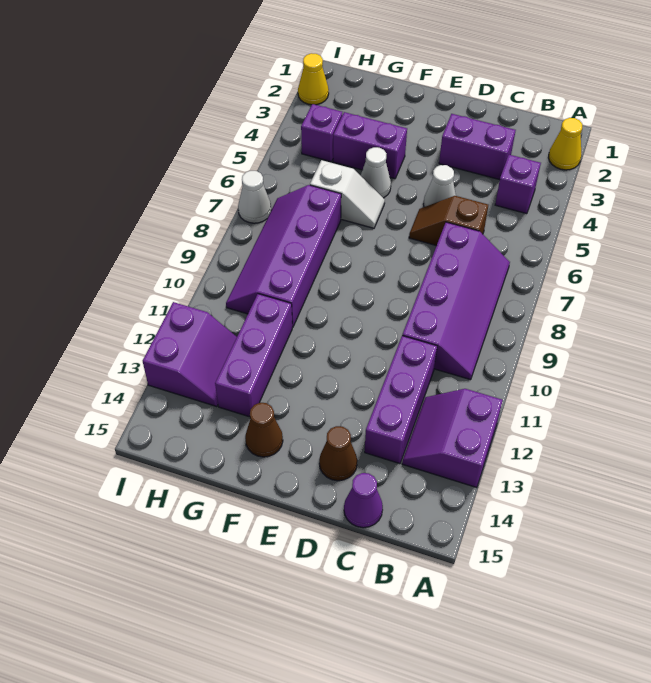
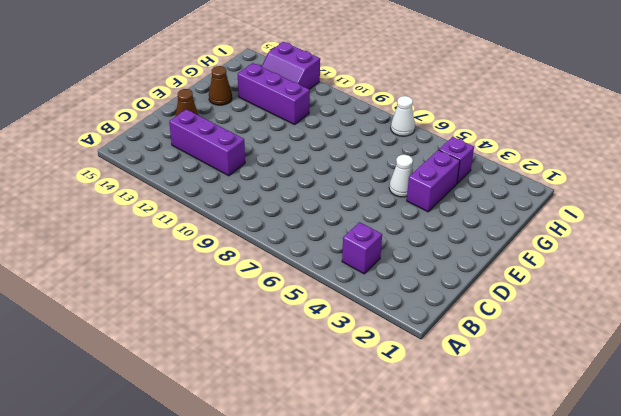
none -> yellow 1x1 cone [548,118,582,170]
none -> purple 2x2 slope [402,389,503,488]
none -> purple 2x4 slope [402,222,510,380]

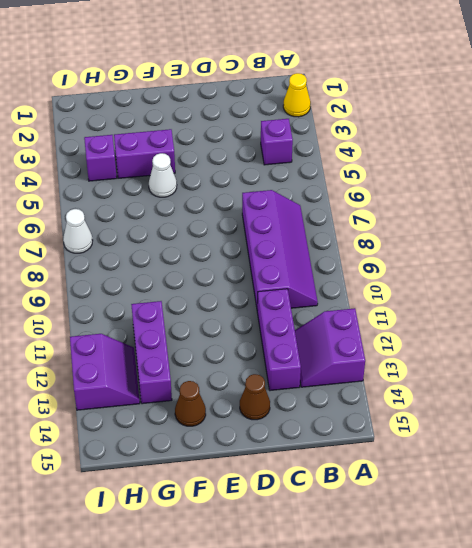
none -> purple 1x2 brick [439,114,516,180]
none -> brown 1x2 slope [409,196,488,246]
none -> purple 1x1 cone [344,473,383,528]

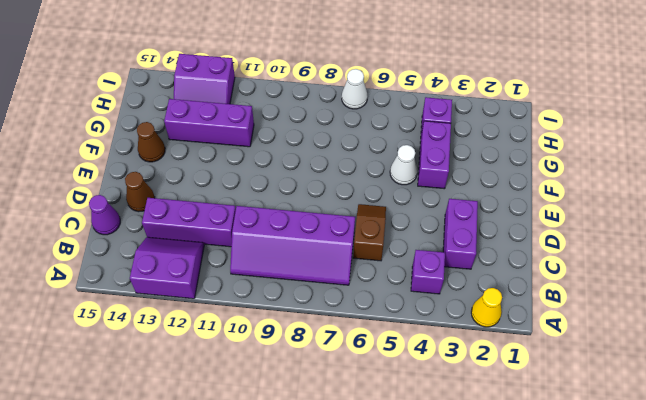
none -> white 1x1 cone [423,165,456,207]
none -> white 1x2 slope [310,160,385,228]
none -> purple 2x4 slope [226,185,341,327]

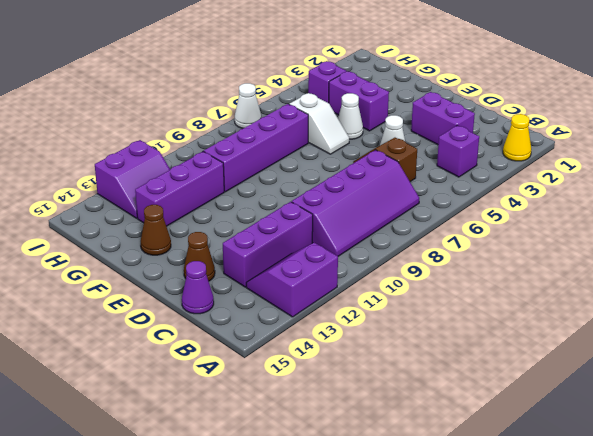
none -> yellow 1x1 cone [298,53,329,105]

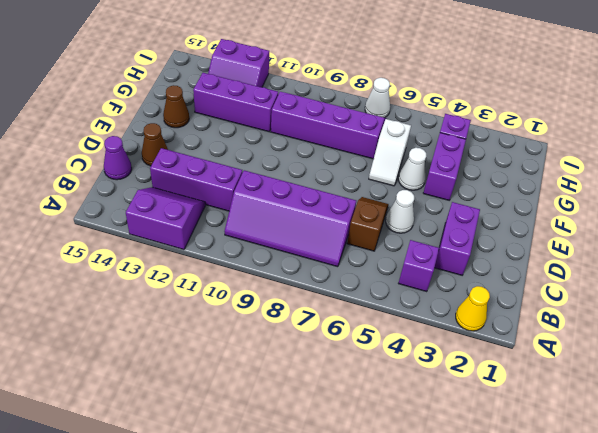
none -> yellow 1x1 cone [298,53,329,105]

